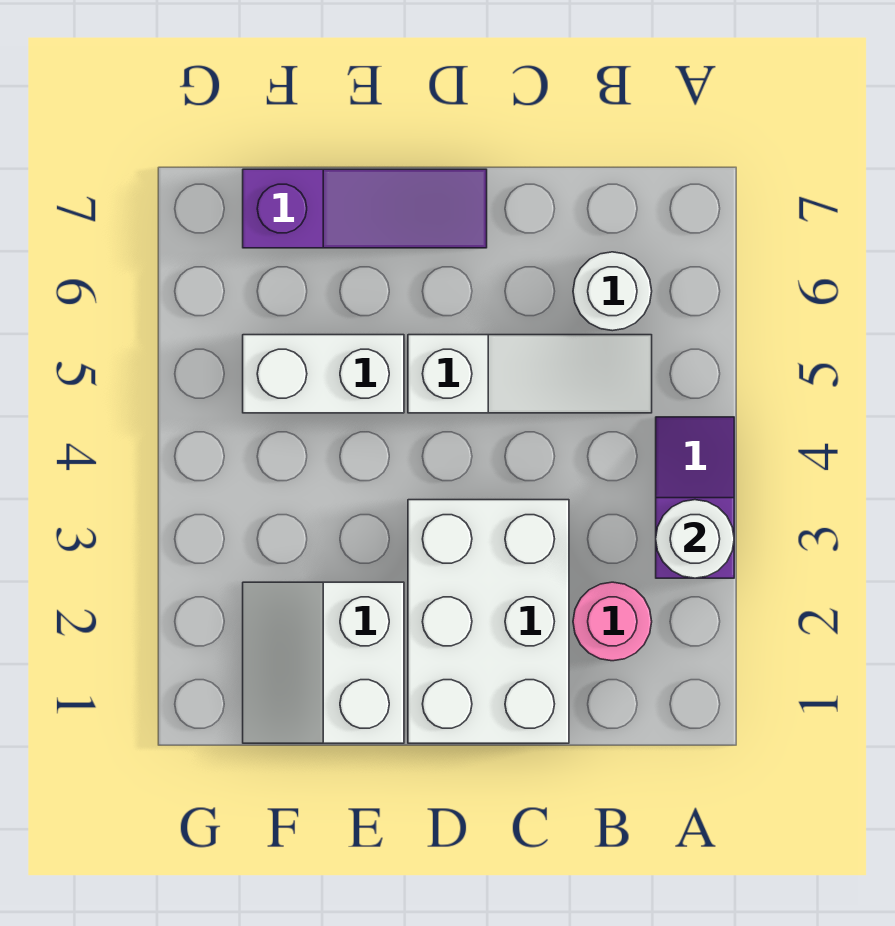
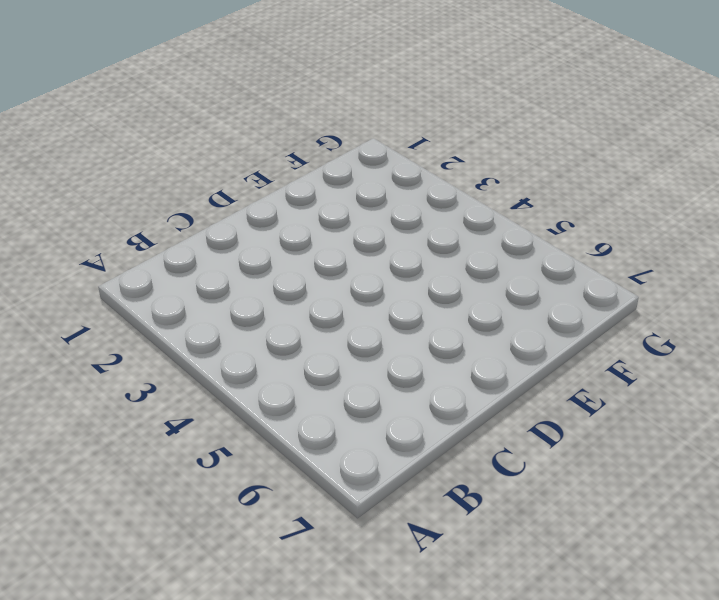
none -> purple 1x2 slope [656,417,734,578]
none -> pink 1x1 round brick [573,582,652,661]

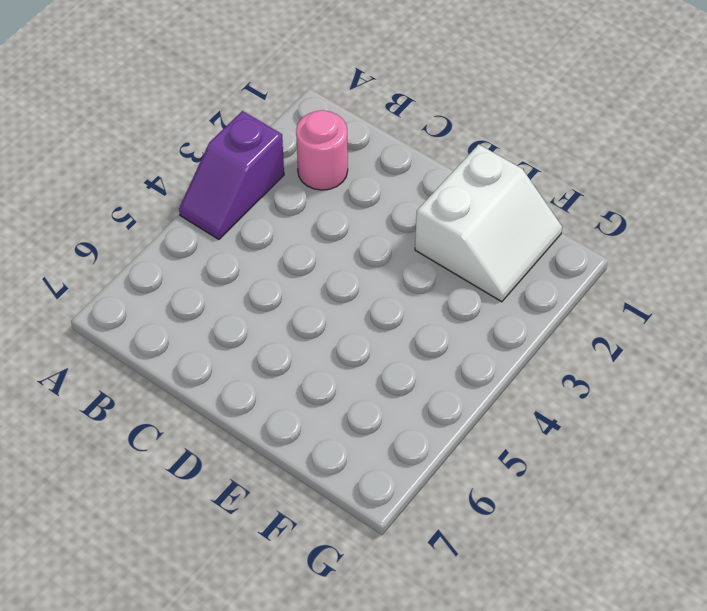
none -> white 1x3 slope [408,335,652,413]
none -> white 1x1 round brick [573,252,652,331]

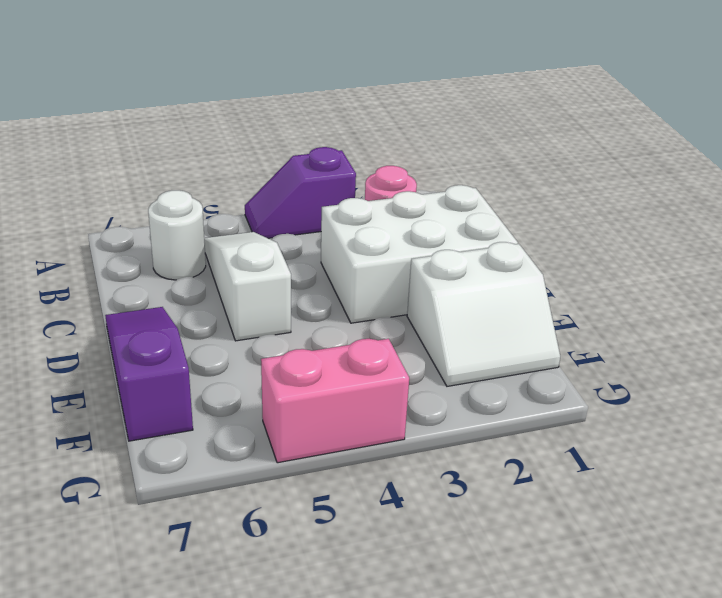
pink 1x2 brick [261,339,409,463] -> none
none -> white 1x2 brick [243,335,404,413]
none -> white 1x1 round brick [656,500,734,578]

